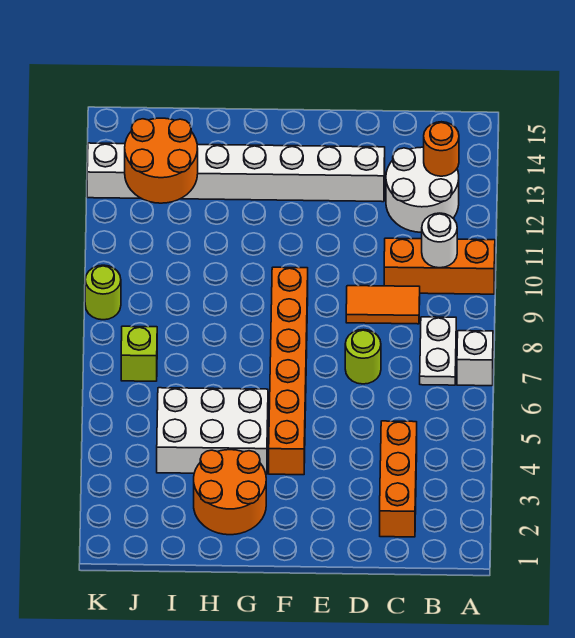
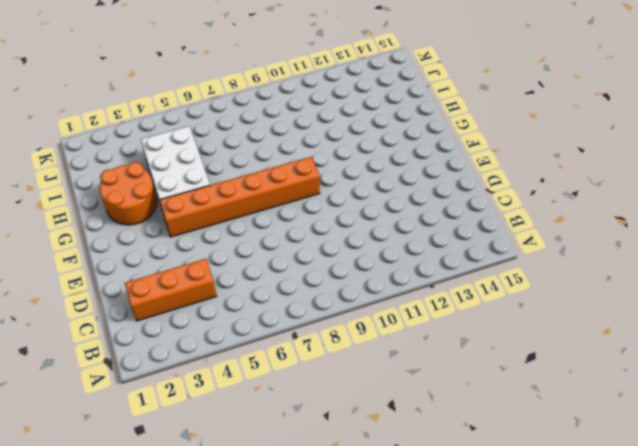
none -> white 1x1 brick [457,331,493,386]
none -> orange 1x3 brick [384,238,495,294]
none -> white 1x2 plate [420,317,456,385]

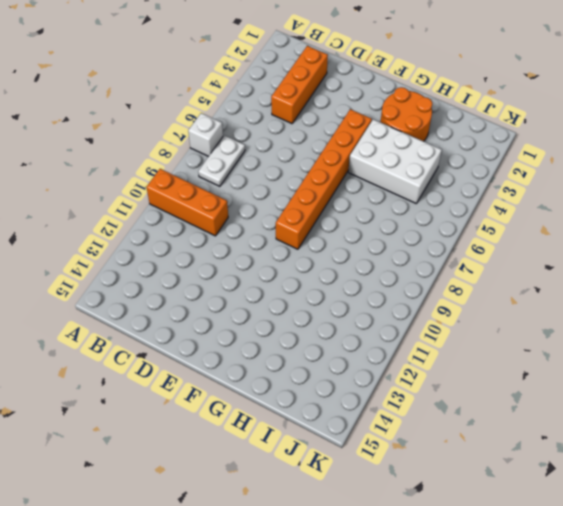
none -> white 2x2 round brick [386,147,459,232]
none -> orange 1x2 tile [346,286,420,324]
none -> lime 1x1 round brick [345,329,381,384]

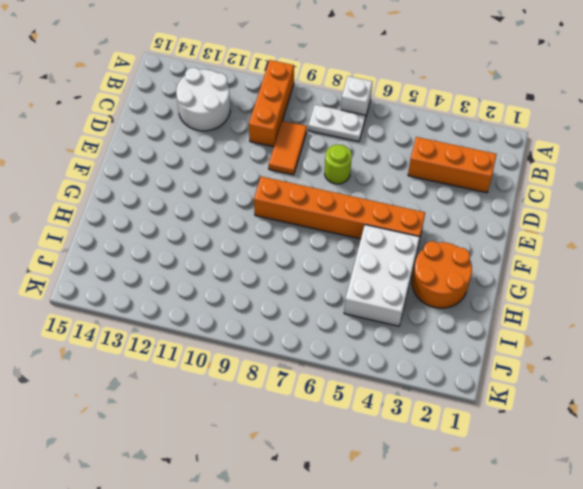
none -> white 1x8 brick [87,143,385,202]
none -> lime 1x1 brick [121,326,157,381]
none -> lime 1x1 round brick [85,265,121,320]

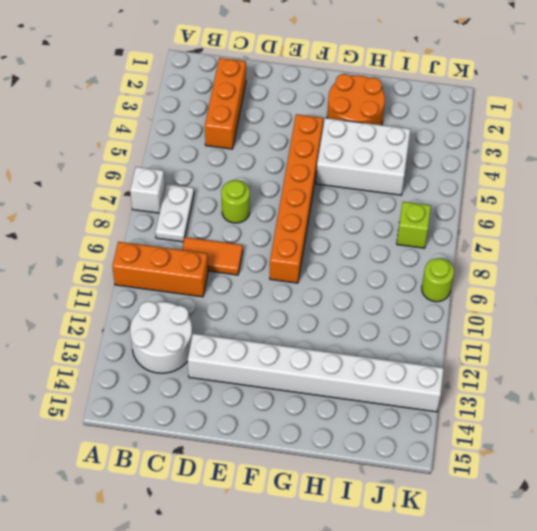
none -> white 1x1 round brick [422,213,457,268]
none -> orange 1x1 round brick [424,122,459,176]
none -> orange 2x2 round brick [125,118,198,203]

